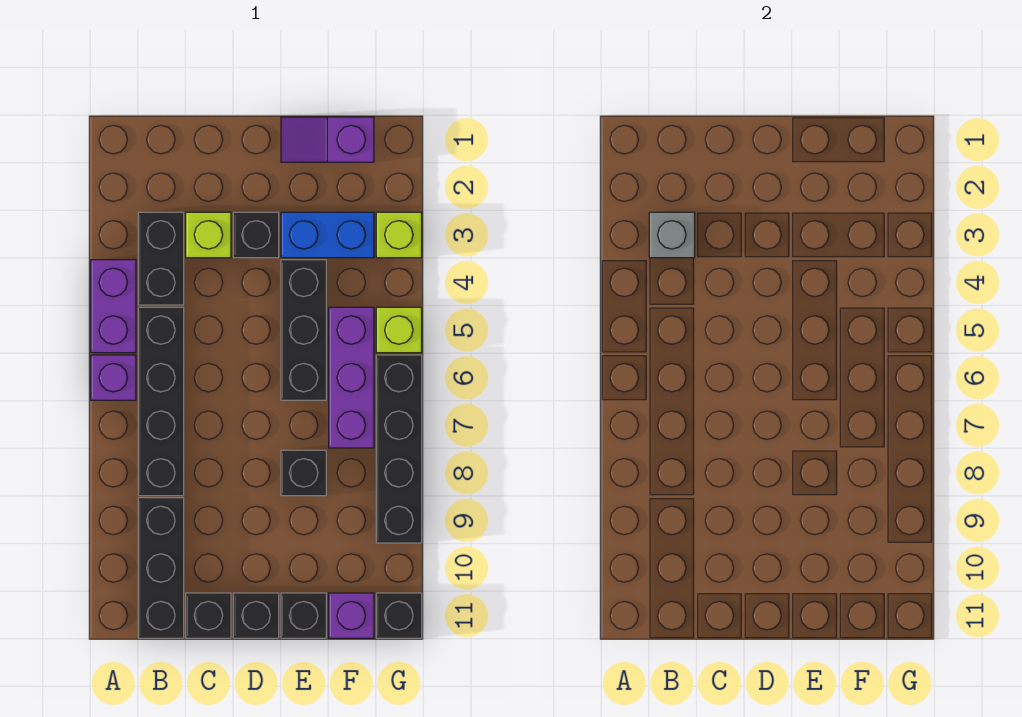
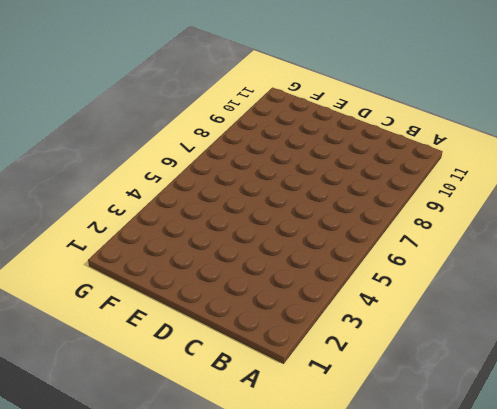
none -> purple 1x2 brick [91,260,136,353]
none -> purple 1x1 brick [91,355,136,400]
none -> black 1x2 brick [138,212,184,305]

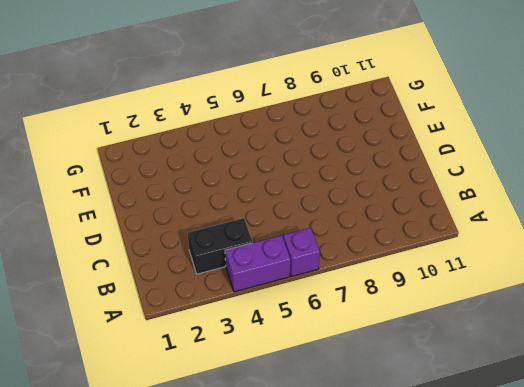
none -> black 1x4 brick [138,307,184,496]
none -> black 1x3 brick [138,498,184,638]
none -> lime 1x1 brick [186,212,231,258]

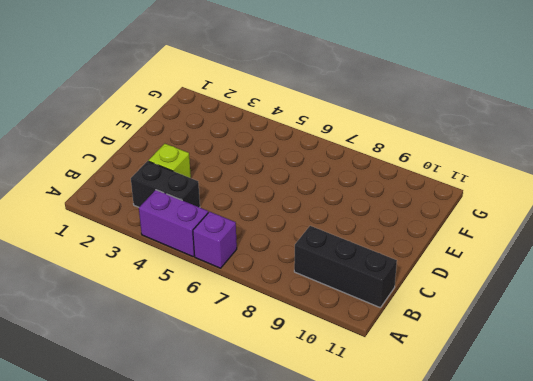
none -> black 1x4 brick [138,307,184,496]
none -> black 1x1 brick [186,593,231,638]
none -> black 1x1 brick [233,212,279,258]

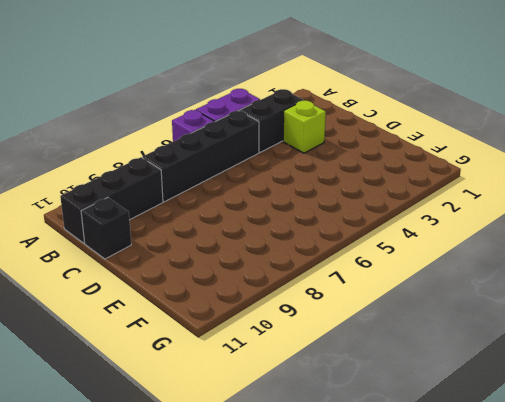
none -> black 1x1 brick [233,212,279,258]
none -> black 1x1 brick [233,593,279,638]
none -> purple 1x2 slope [281,117,374,162]

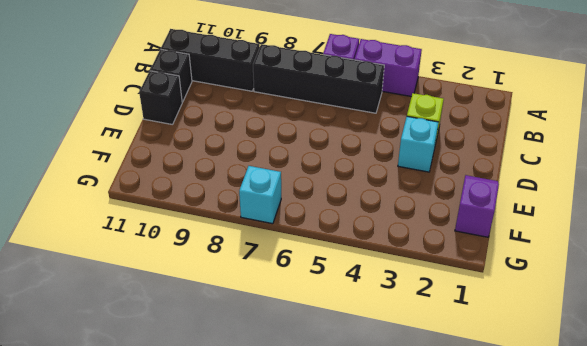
cyan 1x1 brick [398,116,439,172] -> black 1x1 brick [233,212,279,258]
cyan 1x1 brick [239,166,281,224] -> black 1x4 brick [376,355,422,543]
none -> black 1x2 brick [138,212,184,305]
none -> blue 1x2 brick [281,212,374,258]
none -> black 1x3 brick [281,260,326,400]

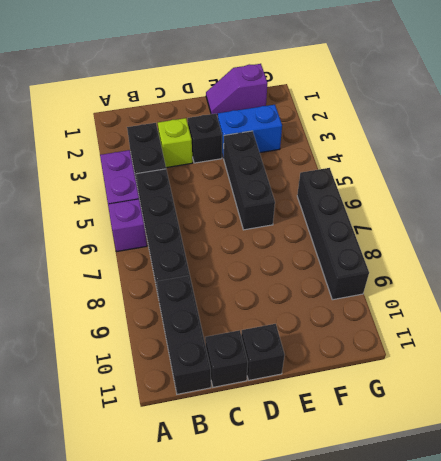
none -> black 1x1 brick [281,450,326,496]
none -> black 1x1 brick [281,593,326,638]
none -> purple 1x3 brick [329,307,374,448]

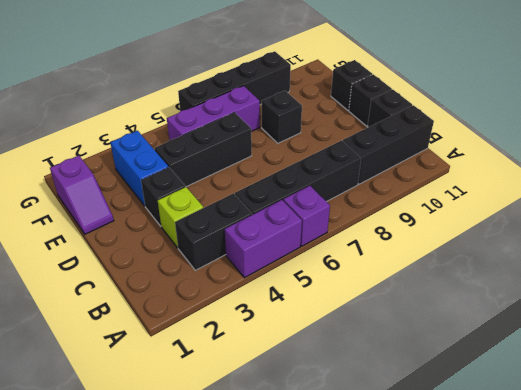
none -> purple 1x1 brick [329,593,374,638]
none -> lime 1x1 brick [376,212,422,258]
none -> lime 1x1 brick [376,307,422,353]

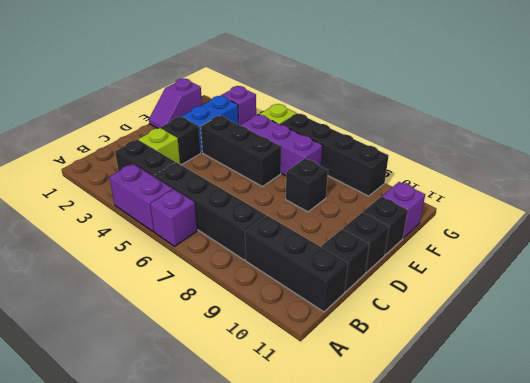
purple 1x1 brick [221,86,256,126] -> lime 1x1 brick [376,212,422,258]
none -> black 1x1 brick [376,593,422,638]
none -> grey 1x1 brick [649,212,695,258]

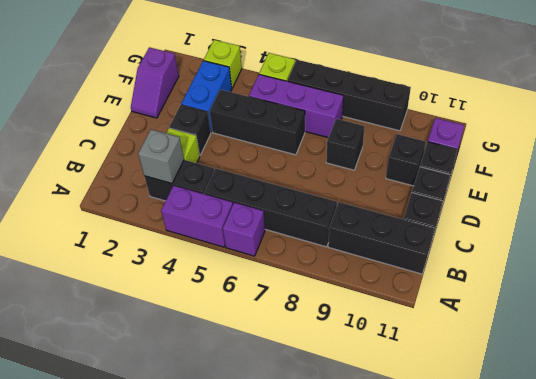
black 1x1 brick [386,134,426,186] -> black 1x1 brick moved to [376,593,422,638]

